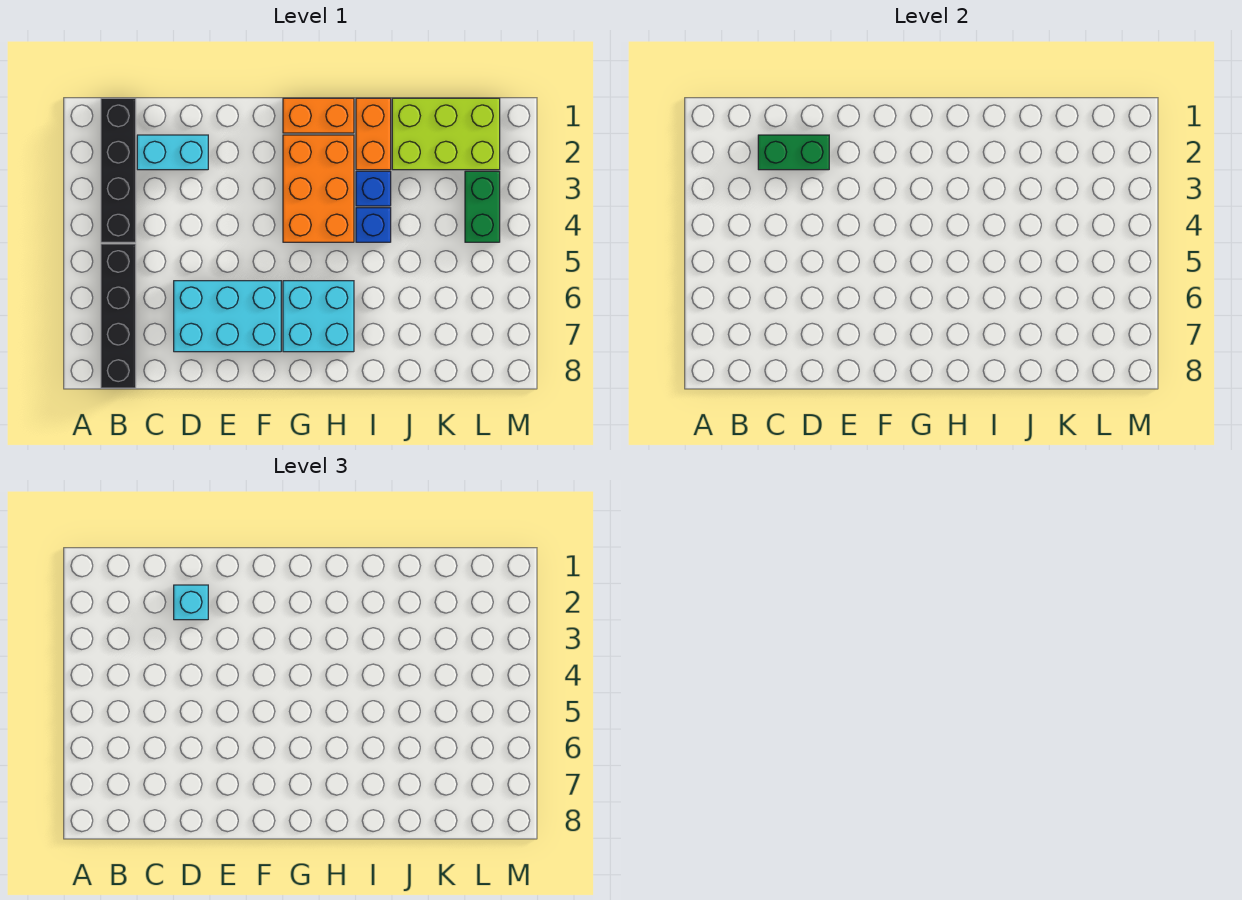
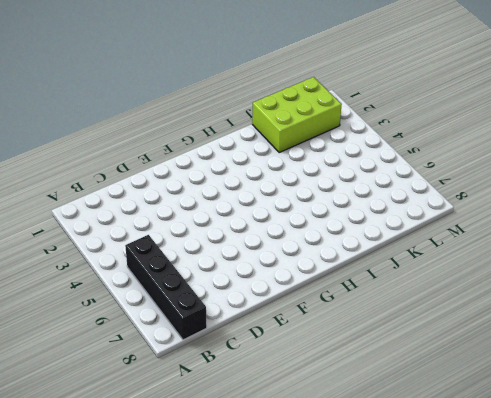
none -> black 1x4 brick [101,98,136,242]
none -> cyan 1x2 brick [137,135,208,170]
none -> cyan 2x3 brick [174,281,281,352]

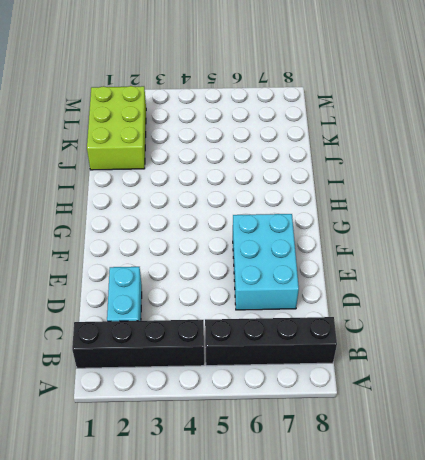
none -> orange 1x2 brick [283,98,354,133]
none -> orange 2x3 brick [283,135,354,242]
none -> cyan 2x2 brick [283,281,354,352]

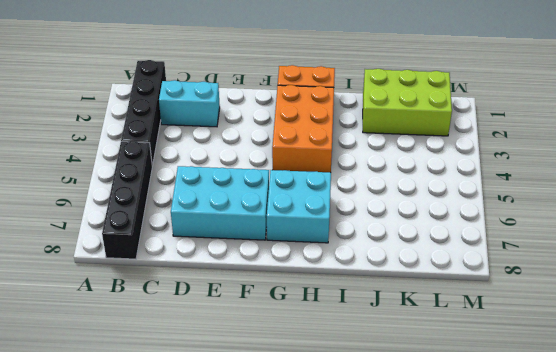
none -> orange 1x2 brick [356,98,391,170]
none -> blue 1x1 brick [356,171,391,206]
none -> blue 1x1 brick [356,208,391,242]

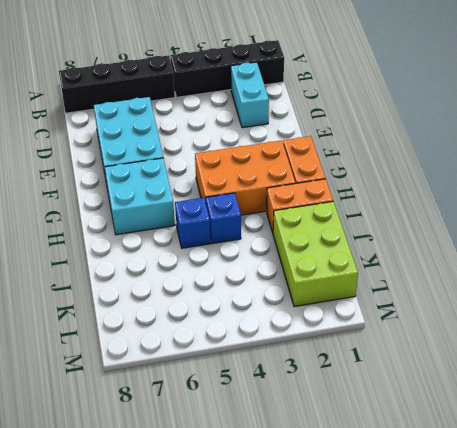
blue 1x1 brick [175,198,211,248] -> blue 1x1 brick moved to [356,171,391,206]
none -> green 1x2 brick [465,171,500,242]
none -> green 1x2 brick [758,135,829,170]
none -> cyan 1x1 brick [174,585,208,620]

